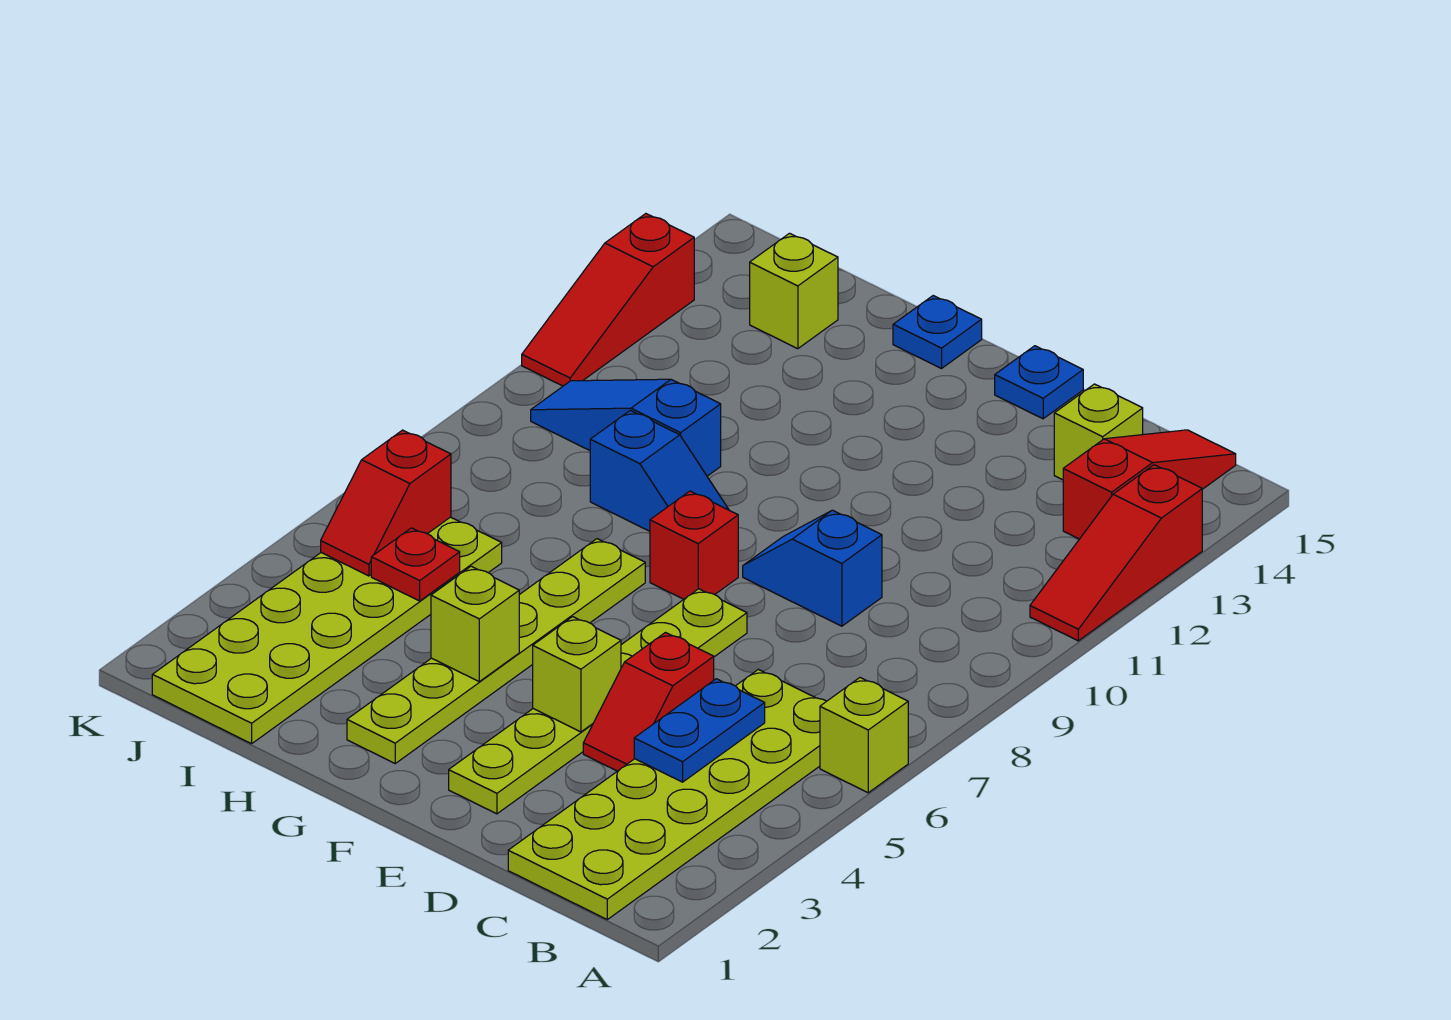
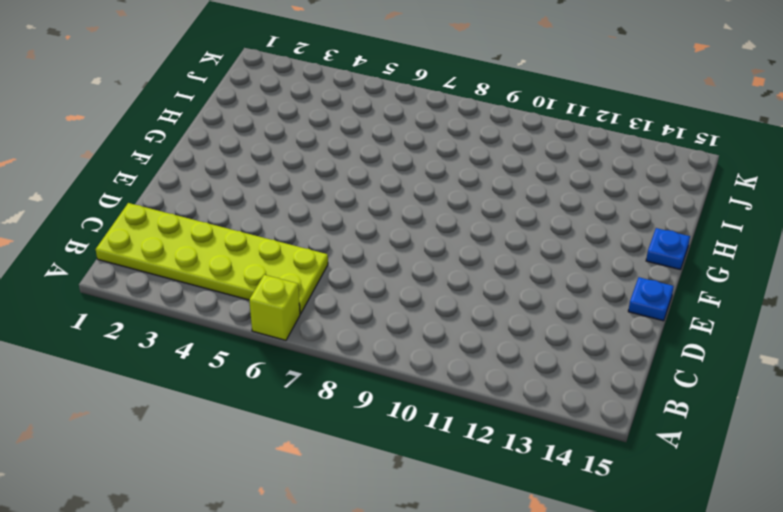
none -> red 1x3 slope [1030,465,1202,641]
none -> red 1x3 slope [1063,430,1236,539]
none -> lime 1x1 brick [1054,384,1143,480]

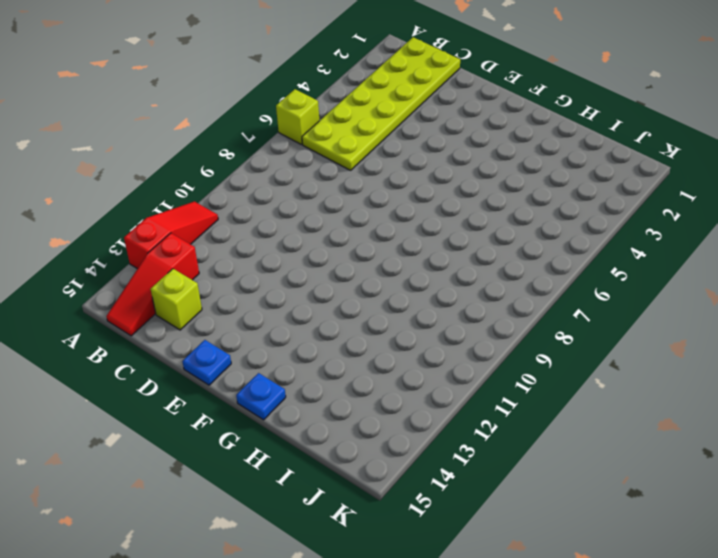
none -> red 1x2 slope [583,633,714,771]
none -> blue 1x2 slope [743,510,882,626]
none -> lime 1x6 plate [449,589,747,814]

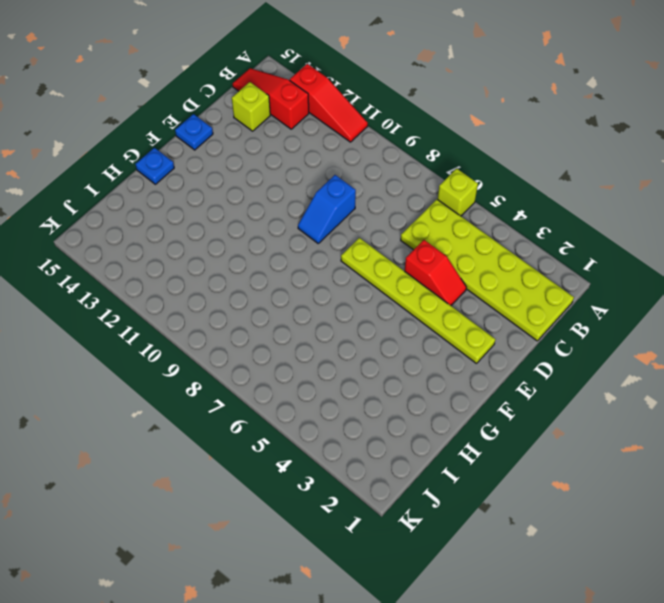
none -> red 1x1 brick [650,491,738,599]
none -> lime 1x6 plate [347,539,645,763]
none -> blue 1x2 slope [590,410,729,531]

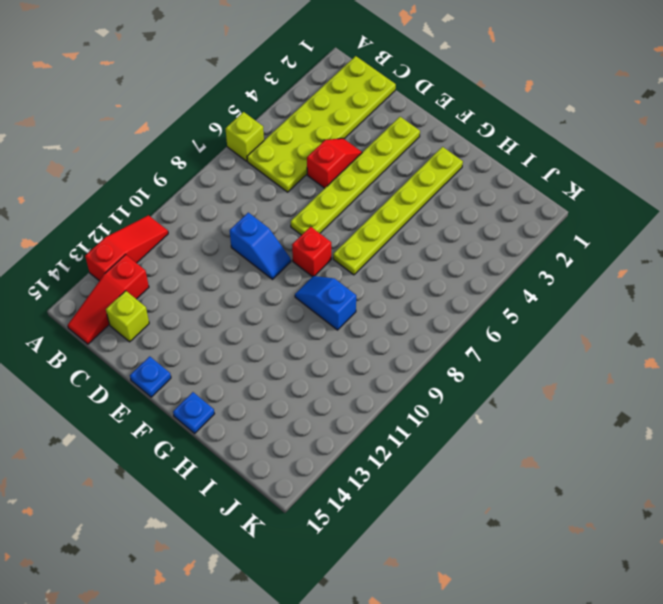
none -> blue 1x3 slope [531,379,721,476]
none -> lime 2x6 plate [152,517,502,744]
none -> lime 1x1 brick [750,233,838,349]

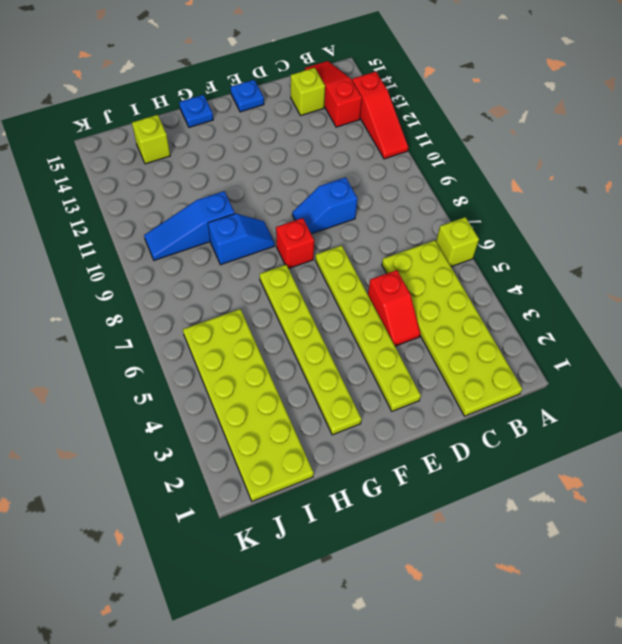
none -> red 1x3 slope [522,214,694,386]
none -> blue 1x2 plate [634,679,765,782]
none -> lime 1x1 brick [533,617,621,732]

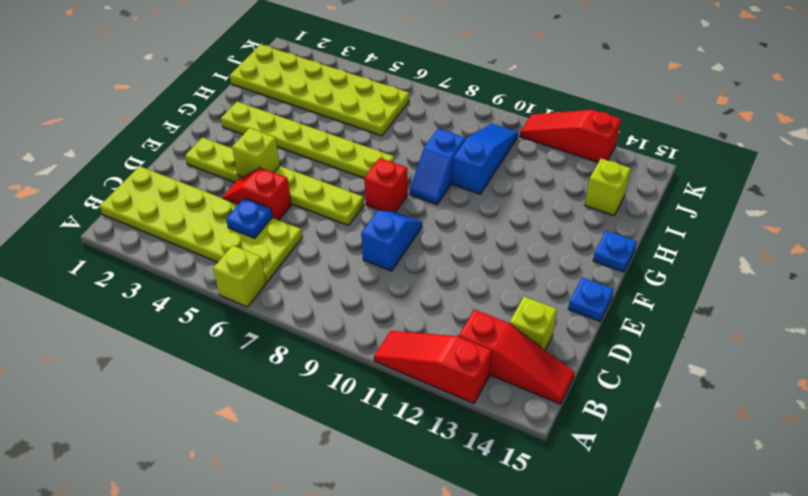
blue 1x1 plate [226,198,272,238] -> blue 1x2 plate [634,679,765,782]
none -> lime 1x1 brick [431,566,519,682]
none -> red 1x1 plate [371,528,460,601]
none -> red 1x2 slope [321,430,451,576]

